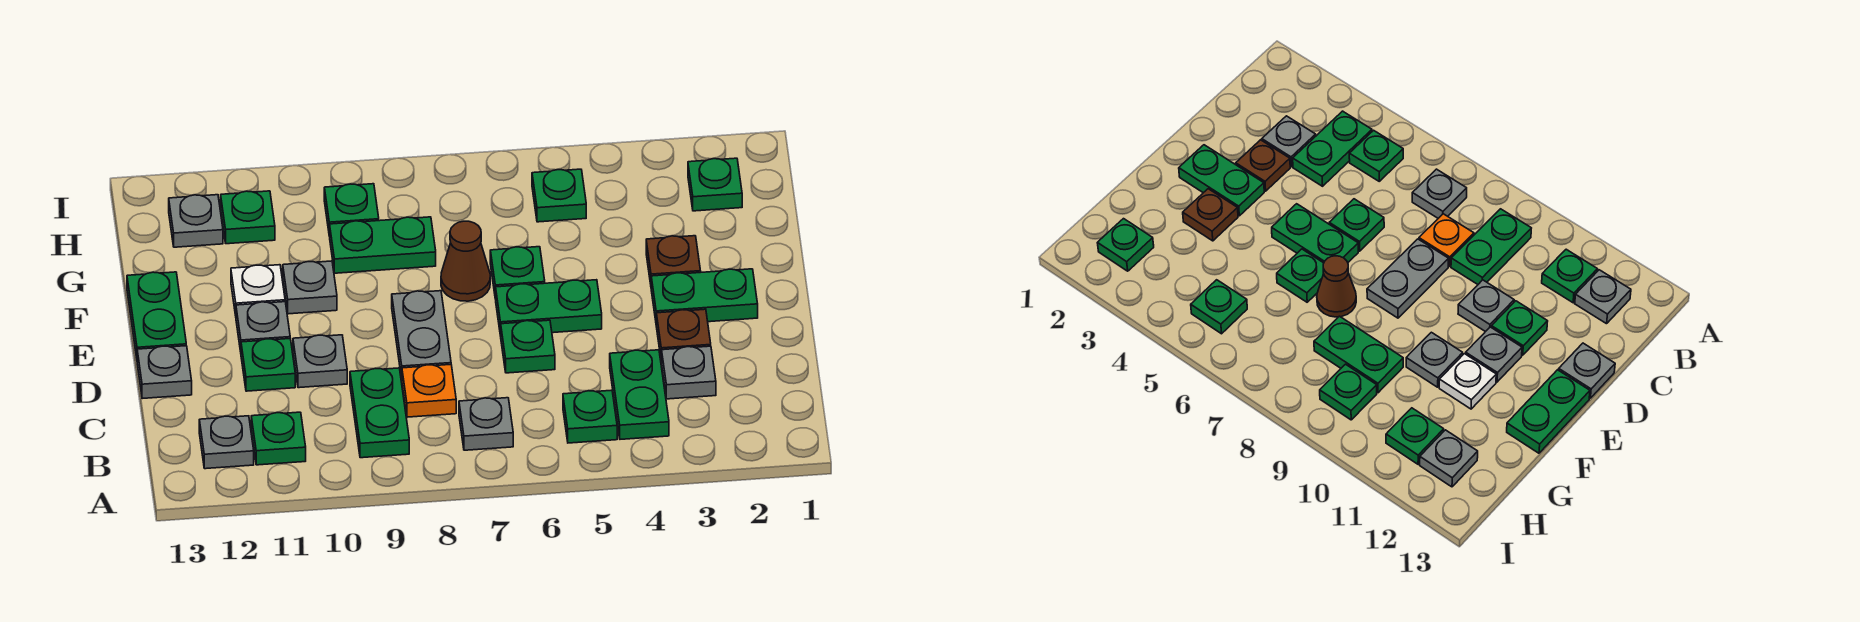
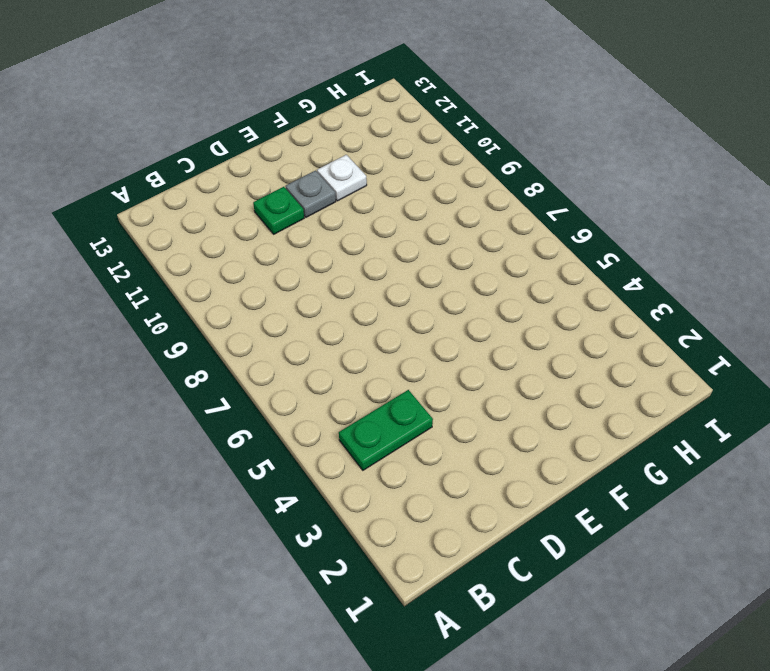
none -> green 1x1 plate [563,390,617,443]
none -> grey 1x1 plate [459,398,513,450]
none -> green 1x2 plate [350,368,409,458]

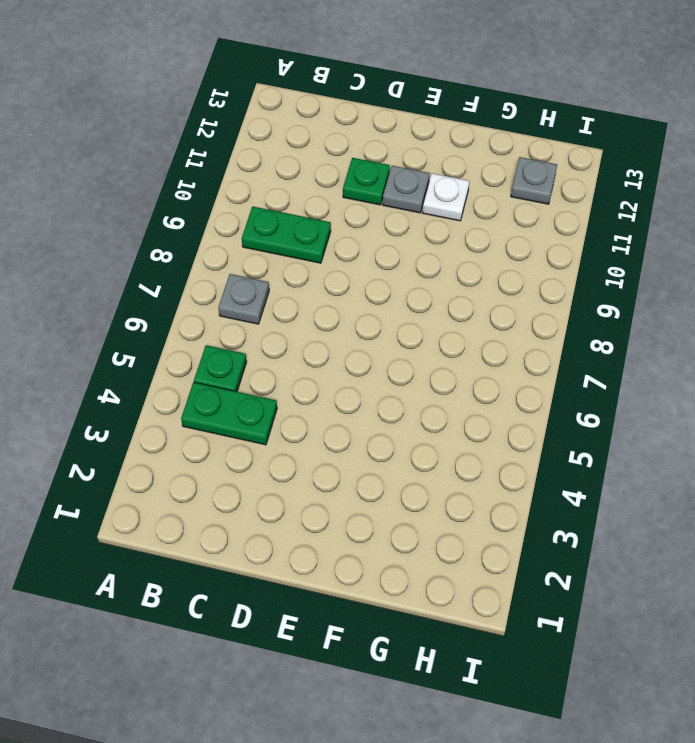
none -> green 1x1 plate [251,412,306,465]
none -> grey 1x1 plate [199,416,254,469]
none -> grey 1x1 plate [662,346,716,399]

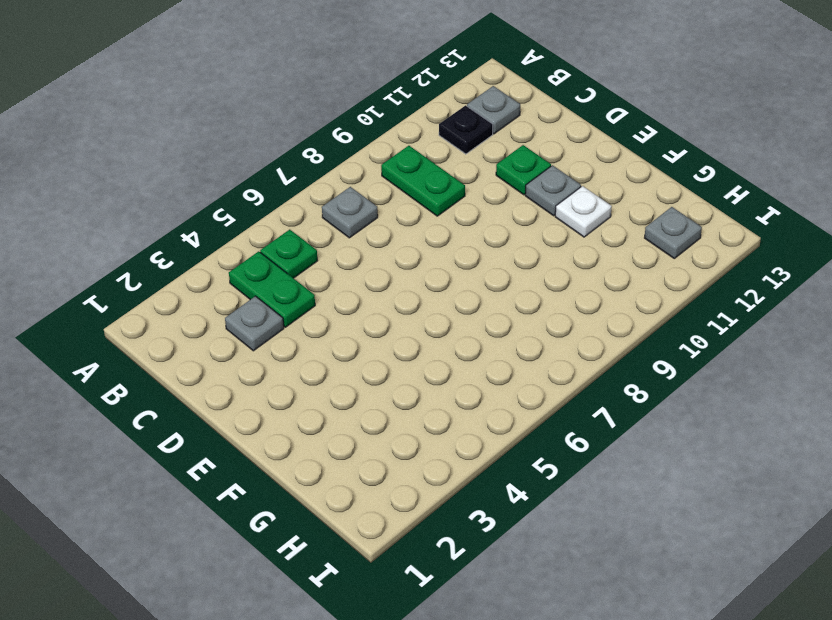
black 1x1 plate [439,105,493,154] -> green 1x1 plate [251,412,306,465]
none -> orange 1x1 plate [402,364,456,417]
none -> brown 1x1 plate [656,309,711,362]
none -> green 1x1 plate [501,320,555,373]

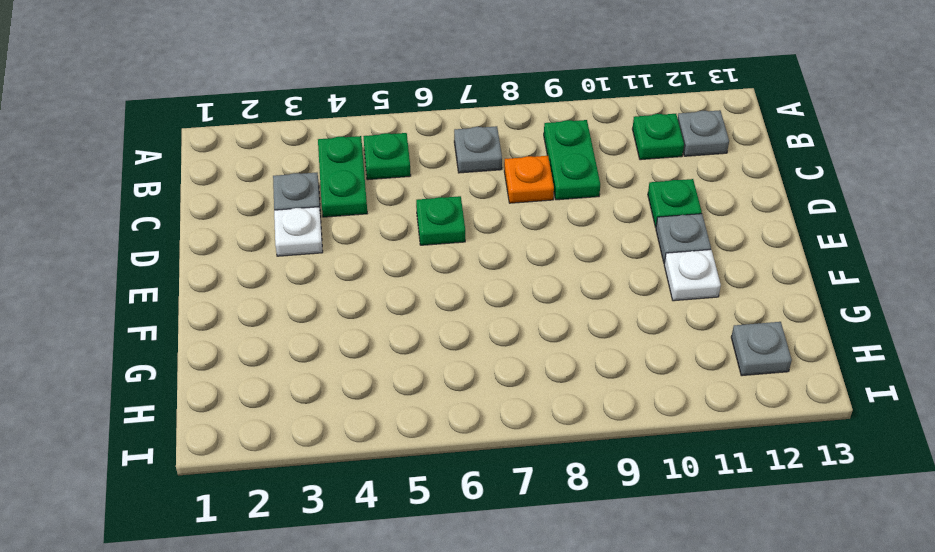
white 1x1 plate [274,207,323,256] -> brown 1x1 plate [656,309,711,362]
none -> grey 1x2 plate [392,291,451,378]
none -> grey 1x1 plate [293,335,347,388]
none -> grey 1x1 plate [137,346,192,399]

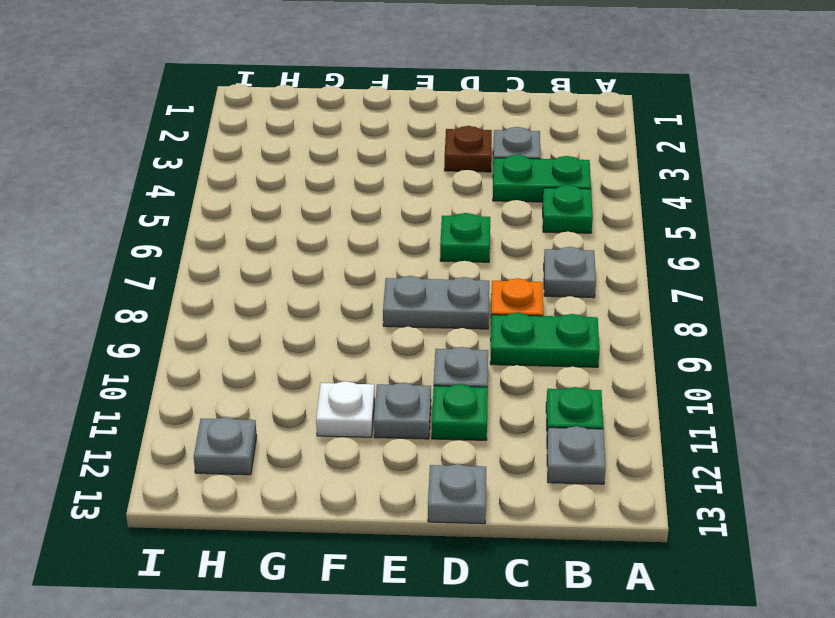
none -> green 1x2 plate [651,269,758,322]
none -> green 1x2 plate [496,280,602,336]
none -> green 1x2 plate [127,272,186,358]

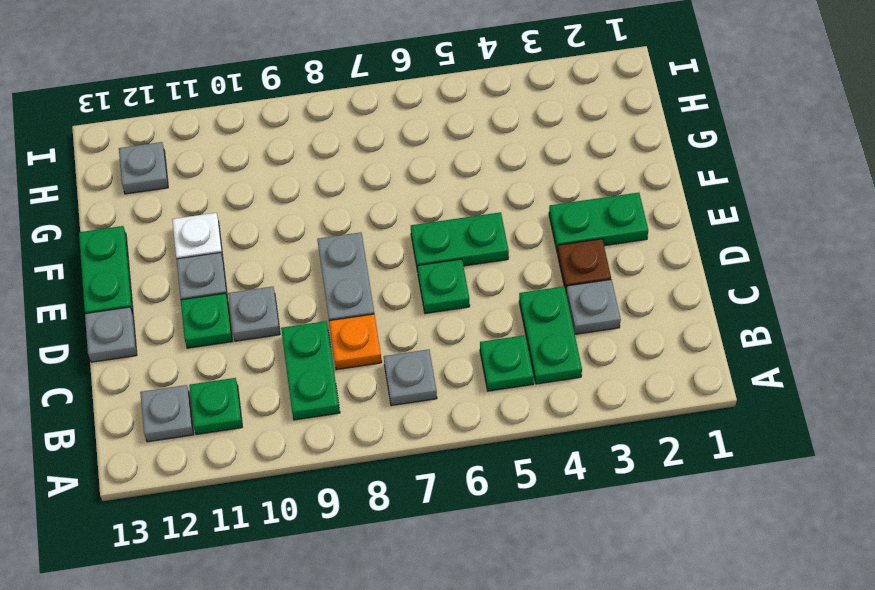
none -> brown 1x1 plate [646,236,701,284]
none -> green 1x1 plate [490,247,545,299]
none -> brown 1x1 cone [441,221,490,301]

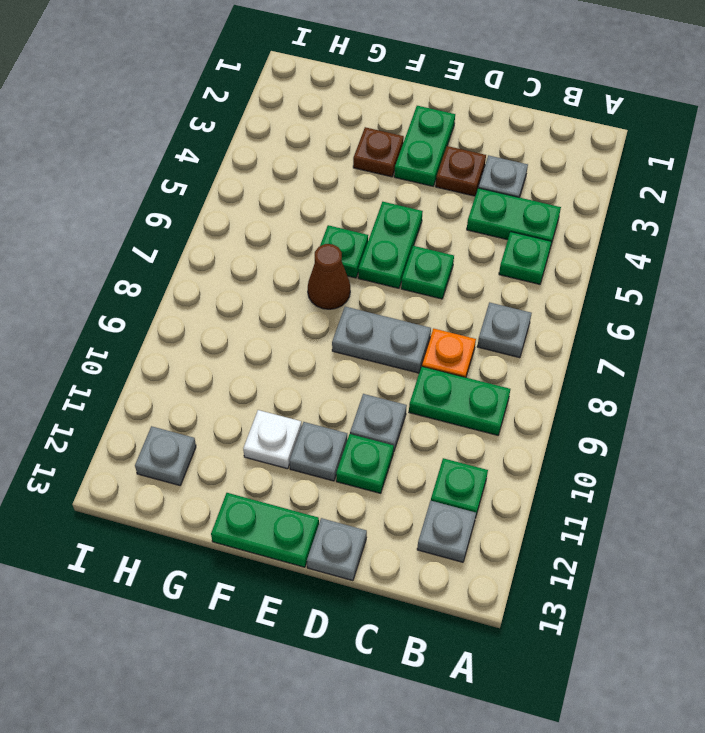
none -> grey 1x1 plate [283,261,337,314]
none -> green 1x2 plate [330,217,436,273]
none -> green 1x1 plate [688,158,742,211]

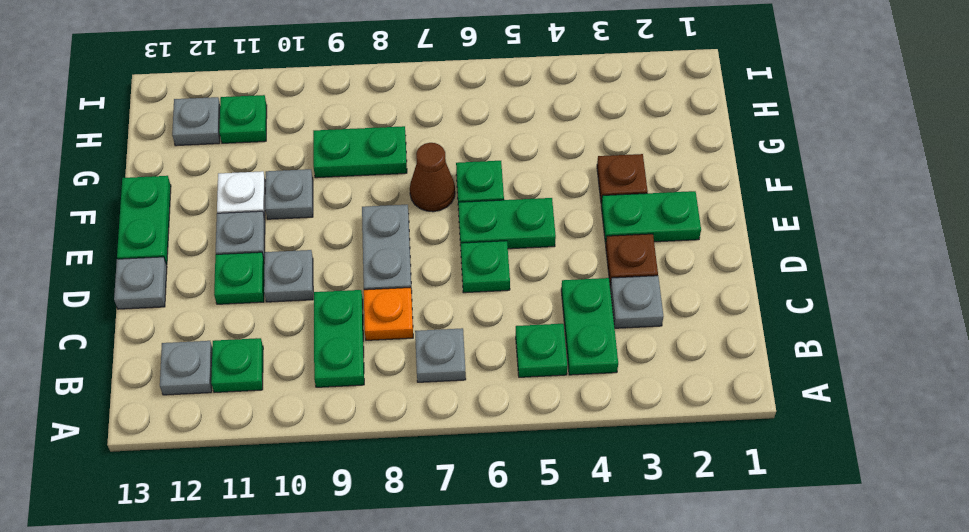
none -> green 1x1 plate [688,158,742,211]
none -> green 1x1 plate [532,169,586,222]
none -> green 1x1 plate [324,184,379,236]

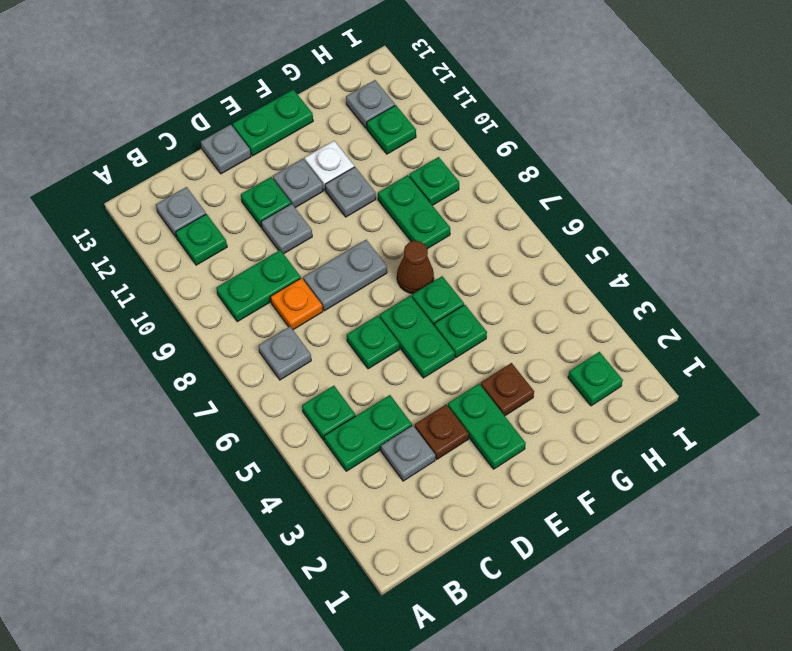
green 1x1 plate [434,305,487,358] -> green 1x1 plate moved to [532,169,586,222]

